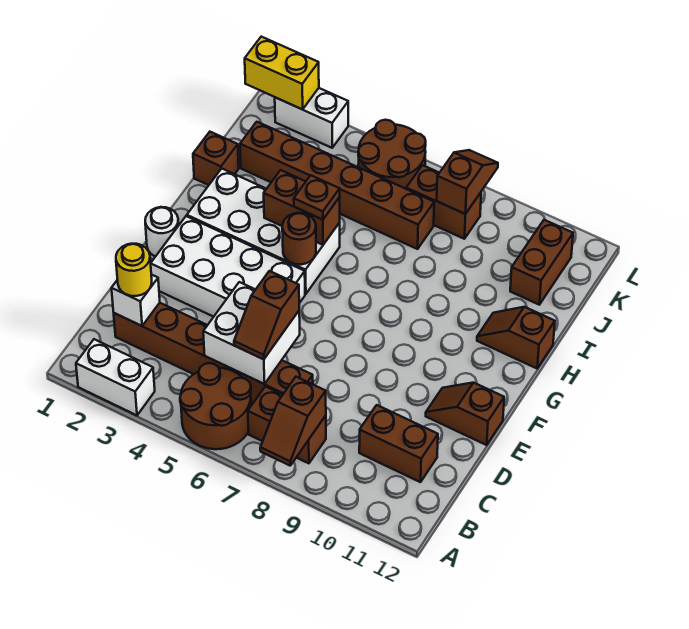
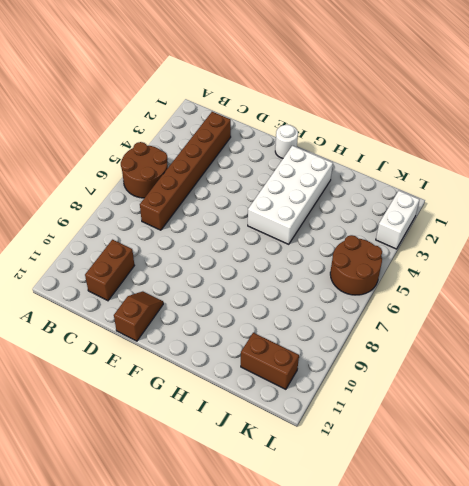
none -> white 1x2 brick [76,339,155,415]
none -> brown 1x2 brick [248,386,326,463]
none -> white 2x4 brick [151,216,305,317]

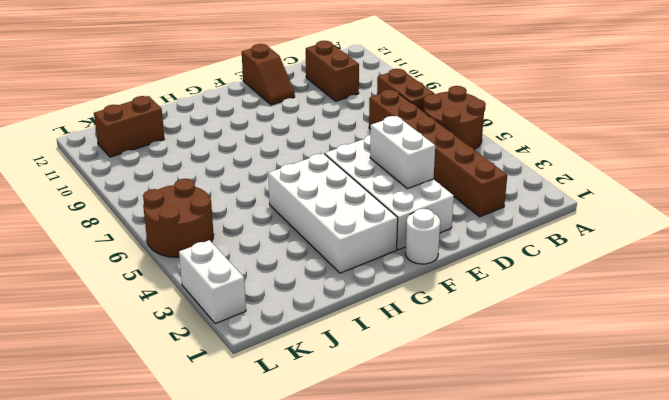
white 1x2 brick [370,116,435,189] -> white 1x2 brick moved to [76,339,155,415]
none -> brown 1x2 slope [477,307,555,368]
none -> brown 1x1 brick [193,132,239,185]
none -> brown 1x6 brick [240,122,434,249]

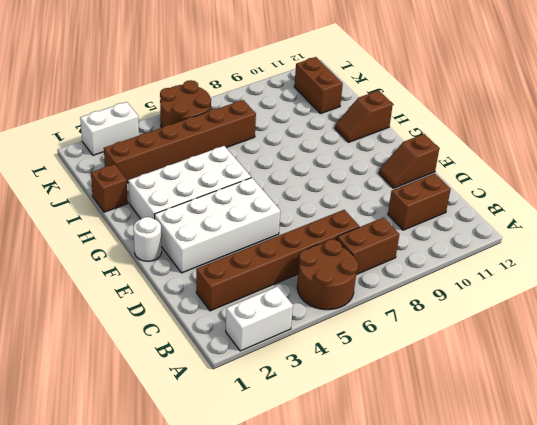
none -> brown 1x2 brick [406,165,481,239]
none -> brown 1x2 slope [260,377,326,466]
none -> white 1x1 brick [112,274,160,326]

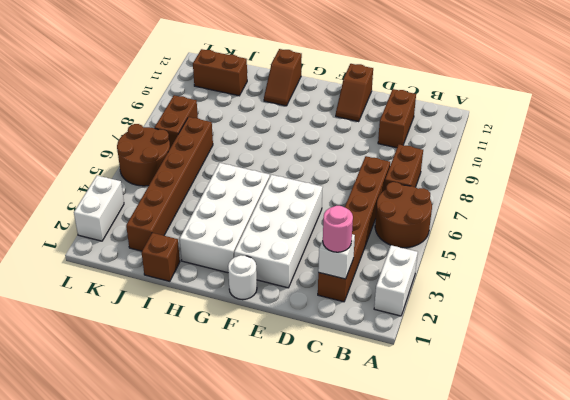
pink 1x1 round brick [323,206,353,252] -> yellow 1x1 round brick [116,244,152,296]
none -> brown 1x2 slope [260,377,326,466]
none -> white 2x2 brick [203,282,300,384]
none -> brown 1x1 round brick [282,213,316,265]

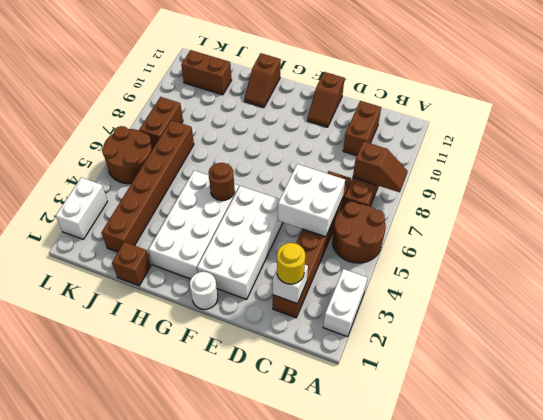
none -> brown 1x2 brick [264,170,340,245]
none -> brown 1x2 slope [437,150,498,214]
none -> yellow 1x2 brick [245,37,319,109]

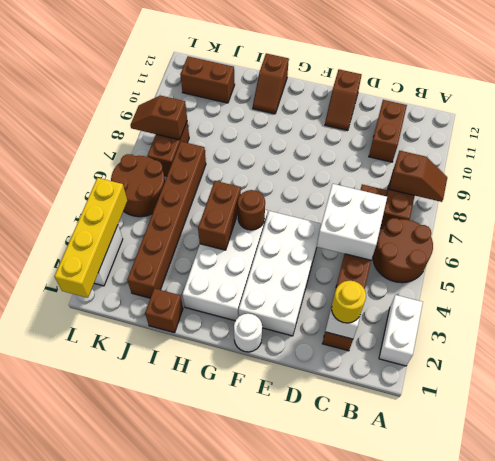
yellow 1x4 brick [55,178,127,298] -> yellow 1x2 brick [245,37,319,109]
none -> brown 1x2 slope [234,271,299,359]
none -> brown 1x1 plate [294,175,340,220]

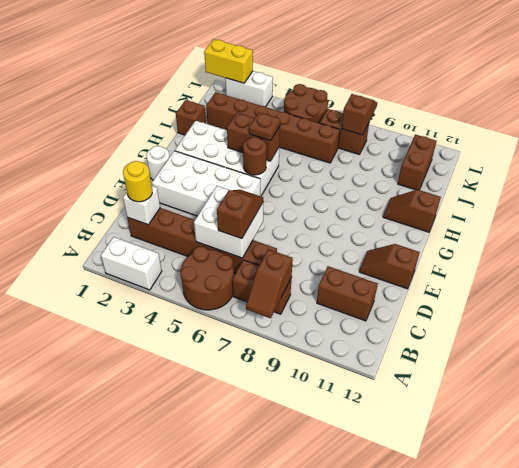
brown 1x2 slope [217,190,263,239] -> brown 1x2 slope turned to [234,271,299,359]

